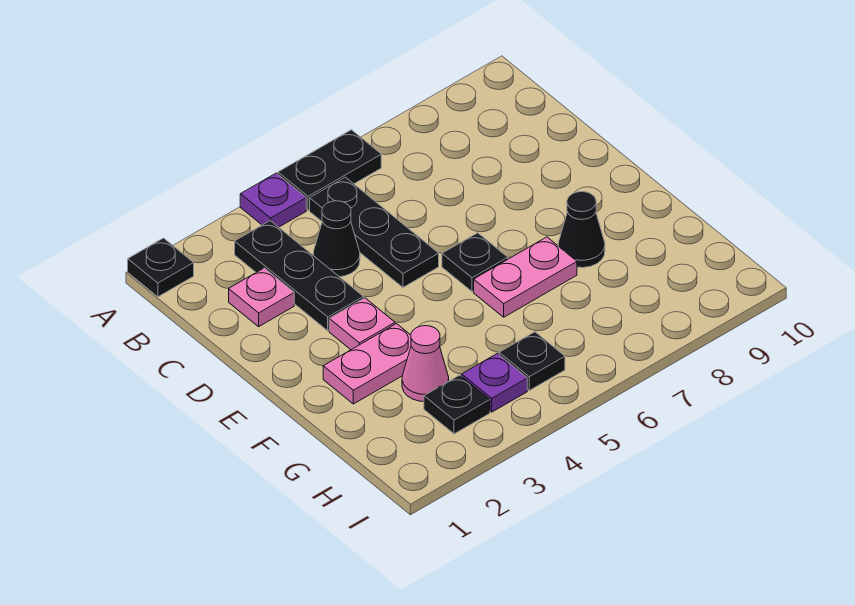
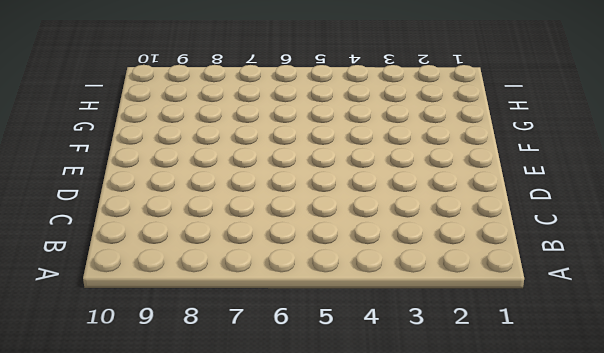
none -> black 1x1 plate [128,238,194,297]
none -> purple 1x1 plate [240,173,306,227]
none -> black 1x2 plate [278,130,381,210]

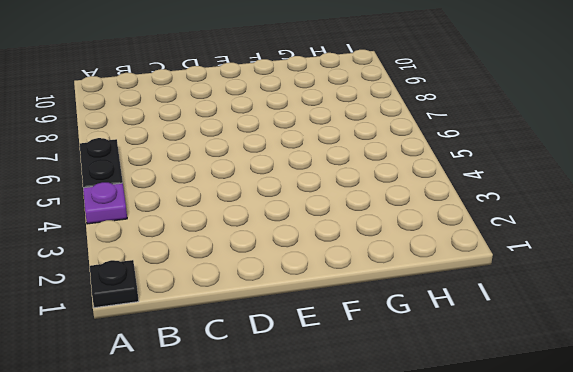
none -> black 1x3 plate [235,221,364,331]
none -> black 1x3 plate [310,177,439,287]
none -> pink 1x1 plate [229,268,294,327]

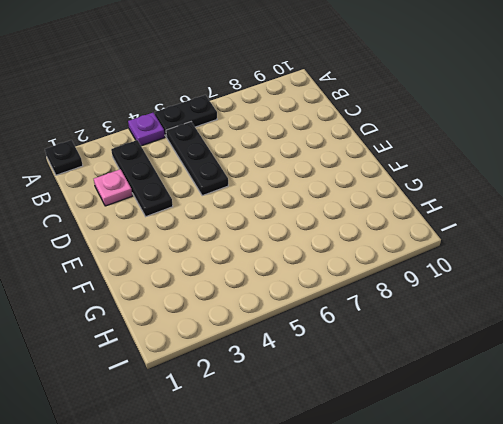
none -> black 1x1 cone [313,201,360,277]
none -> pink 1x1 plate [329,298,395,350]
none -> black 1x1 plate [442,233,508,292]

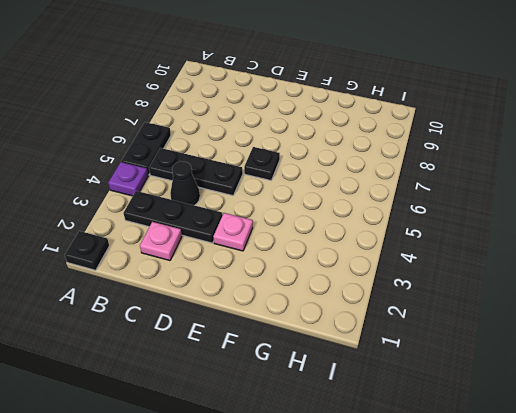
none -> pink 1x2 plate [323,324,411,404]
none -> pink 1x2 plate [474,237,577,317]
none -> black 1x1 cone [558,192,605,268]

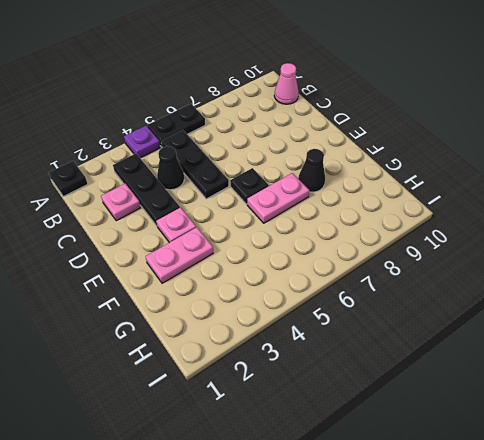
pink 1x1 cone [274,63,299,104] -> pink 1x1 cone moved to [402,326,449,401]
none -> black 1x1 plate [424,375,490,434]
none -> purple 1x1 plate [462,354,527,412]
none -> black 1x1 plate [499,332,565,390]

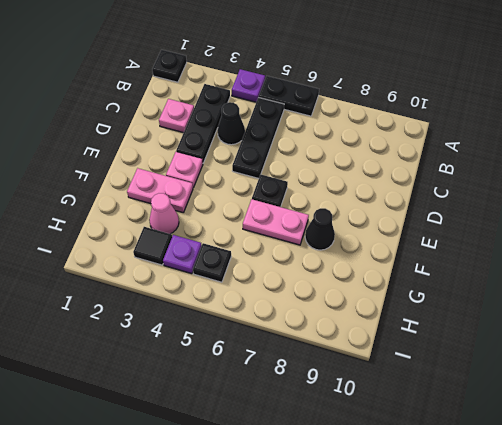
black 1x1 tile [133,227,172,265] -> black 1x1 plate [424,375,490,434]

